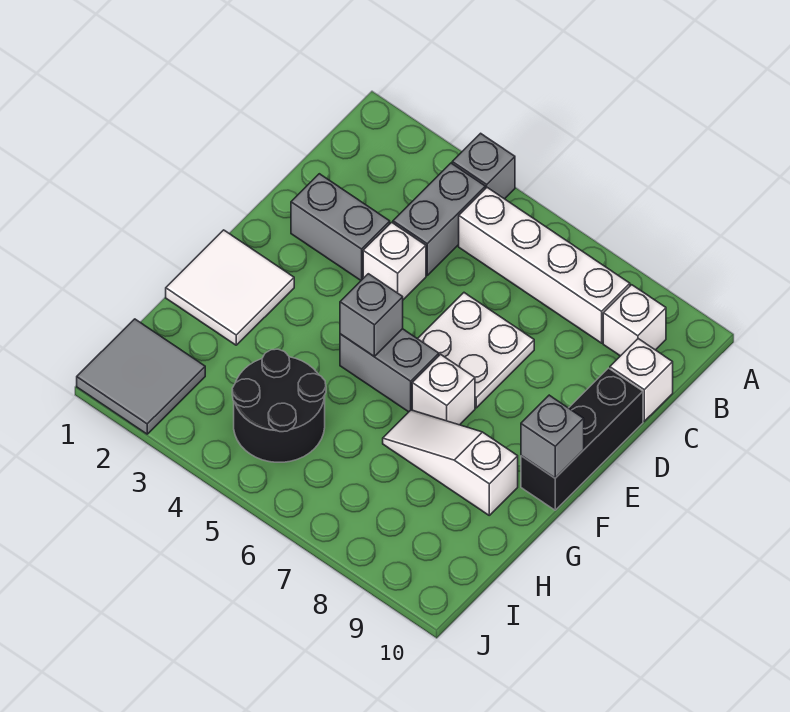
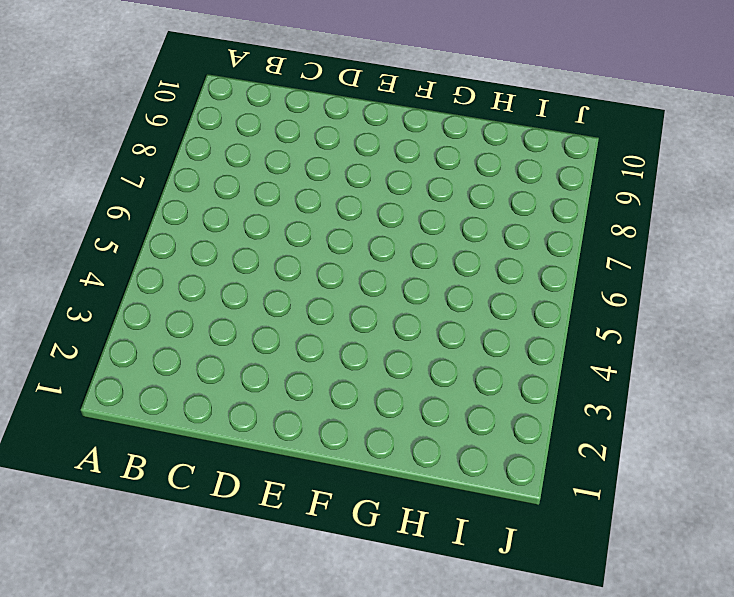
none -> grey 1x1 brick [452,133,515,199]
none -> grey 1x2 brick [393,163,485,275]
none -> white 1x4 brick [459,188,630,343]

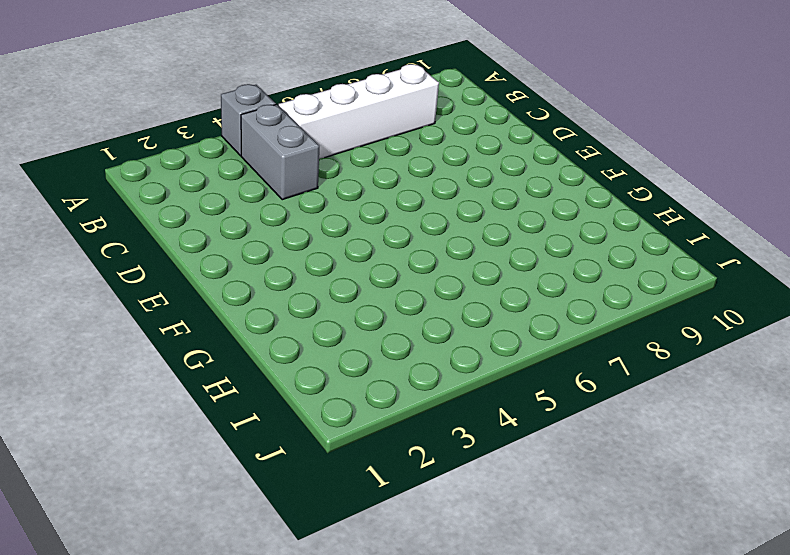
none -> white 1x1 brick [603,285,666,356]
none -> white 1x1 brick [610,339,673,421]
none -> grey 1x2 brick [291,174,390,280]

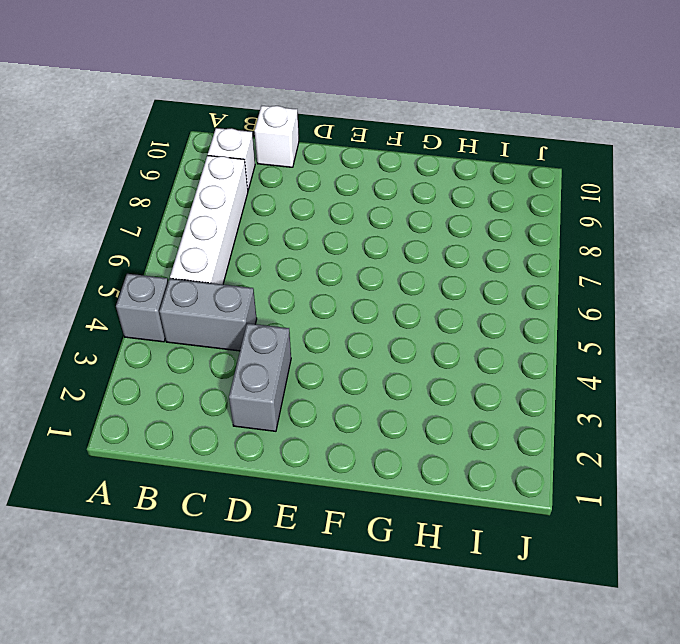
none -> white 1x1 brick [363,222,426,300]
none -> white 2x2 plate [418,293,534,408]
none -> black 1x3 brick [521,368,643,510]

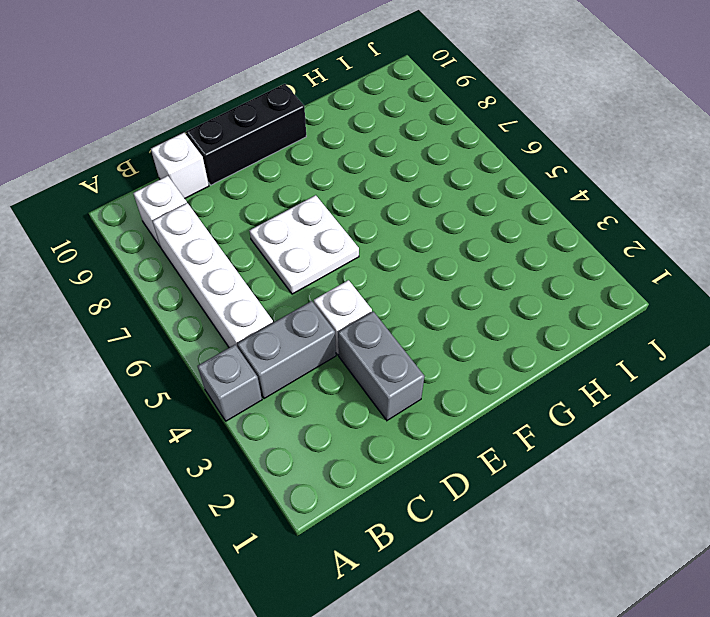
none -> white 2x2 tile [166,230,294,345]
none -> grey 1x2 brick [340,329,439,412]
none -> white 1x1 brick [412,354,475,425]

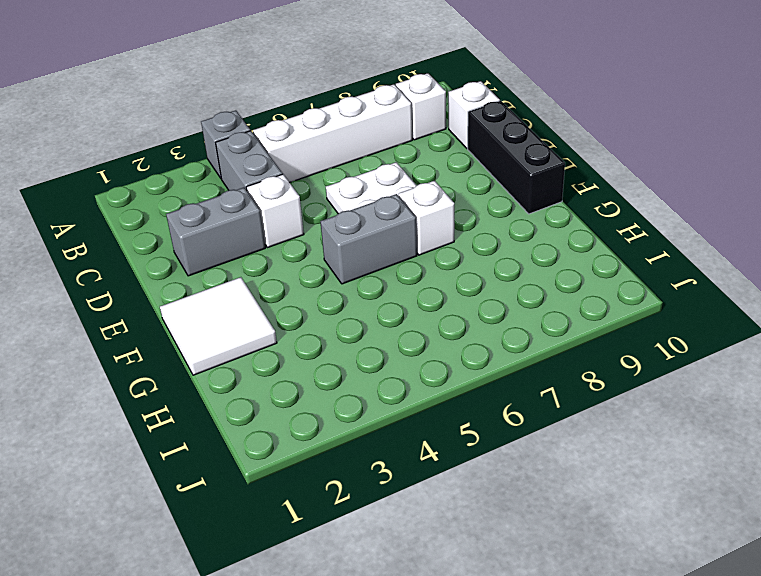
none -> white 1x3 slope [383,410,518,515]
none -> black 2x2 round brick [232,349,326,462]
none -> grey 2x2 tile [77,319,205,434]

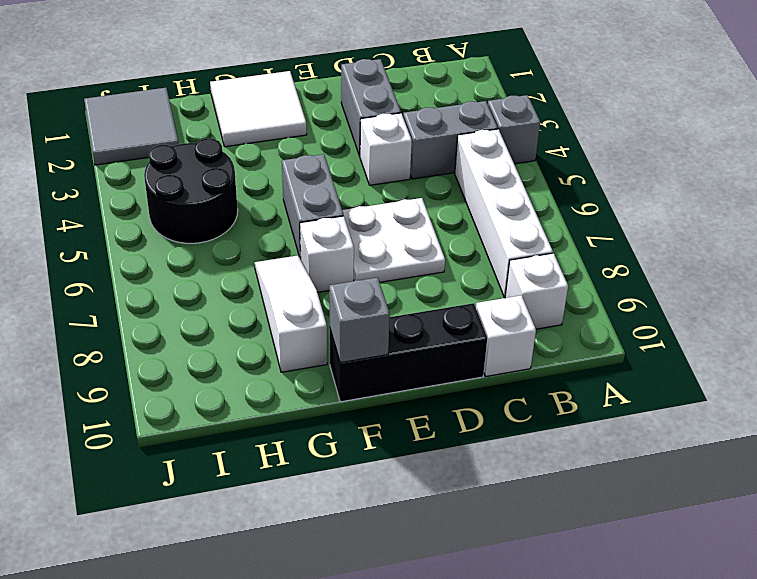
none -> grey 1x1 brick [340,274,403,356]

